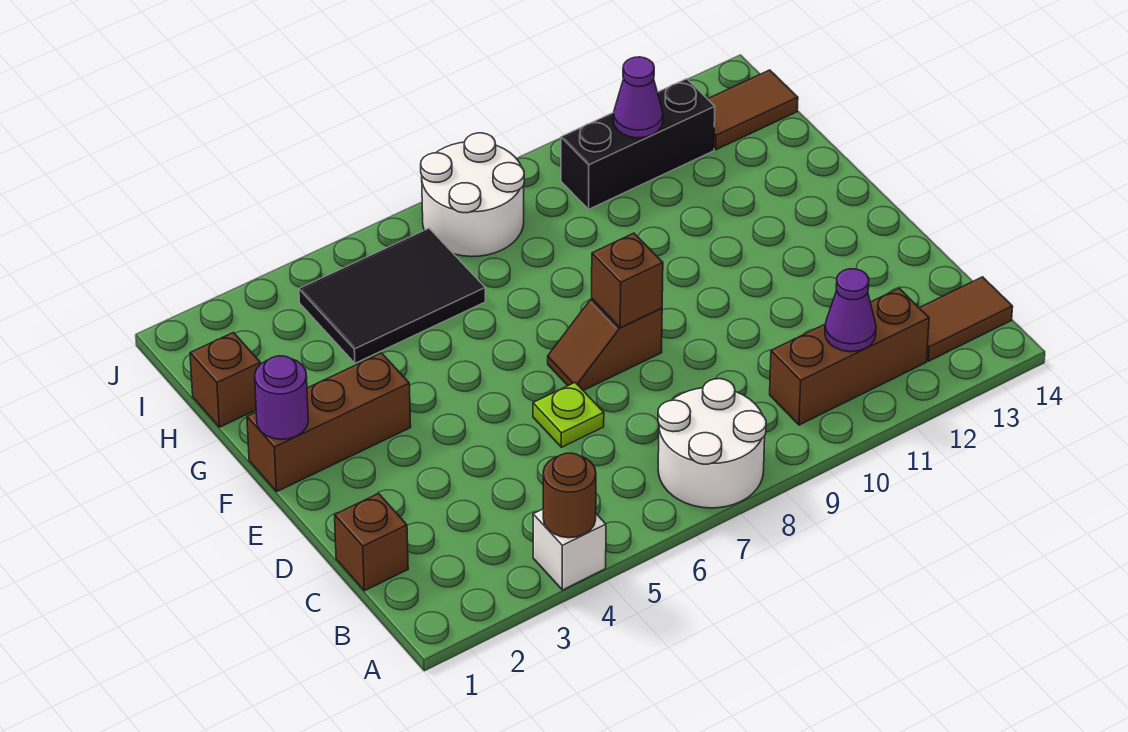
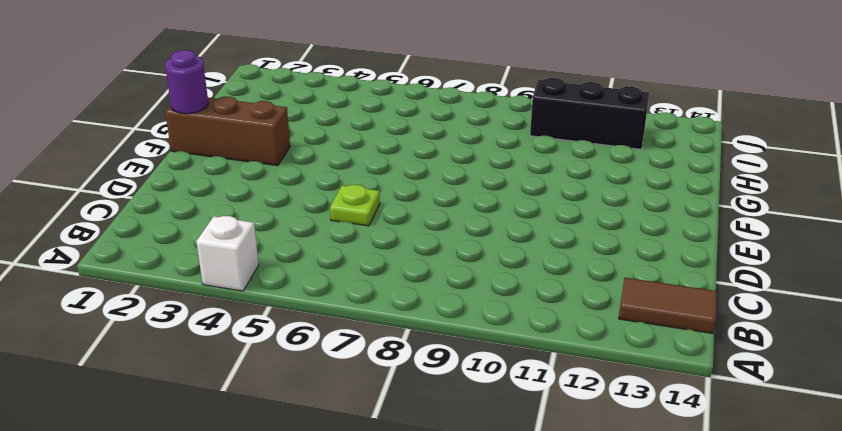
none -> white 2x2 round brick [658,379,766,508]
none -> brown 1x3 brick [770,288,929,425]
none -> brown 1x1 brick [335,494,408,591]

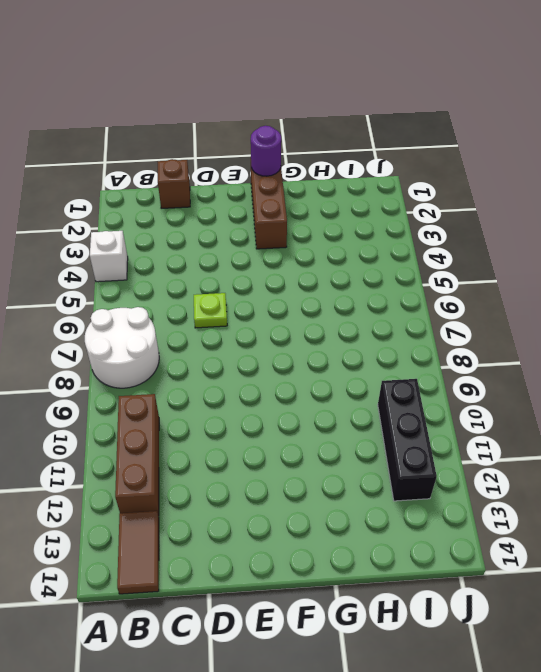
none -> brown 1x2 slope [548,299,662,391]
none -> brown 1x1 brick [190,333,261,427]
none -> black 2x3 tile [299,228,485,363]

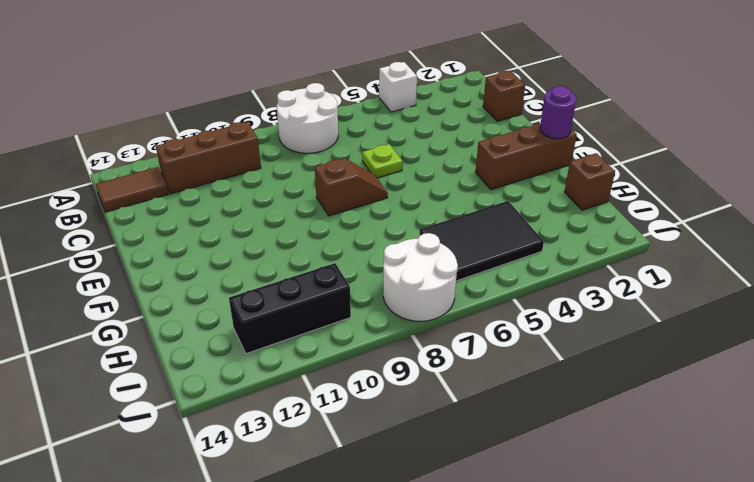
none -> brown 1x2 tile [708,70,798,150]
none -> brown 1x1 round brick [543,453,596,538]
none -> purple 1x1 cone [825,269,876,352]

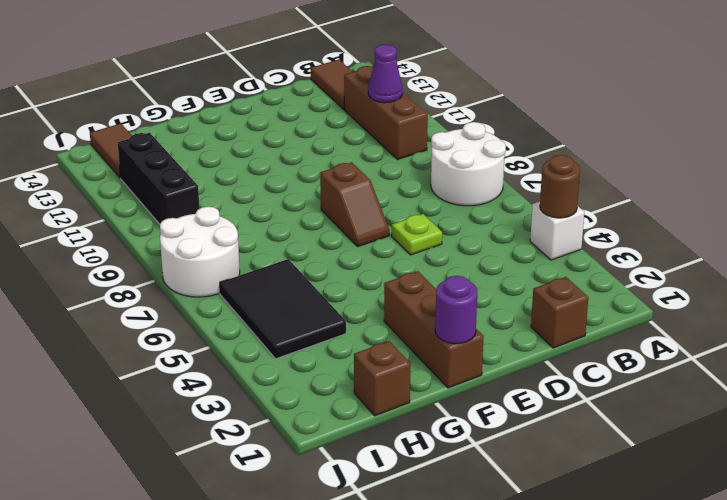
none -> brown 1x1 brick [592,233,663,328]
none -> purple 1x1 cone [613,57,663,138]

